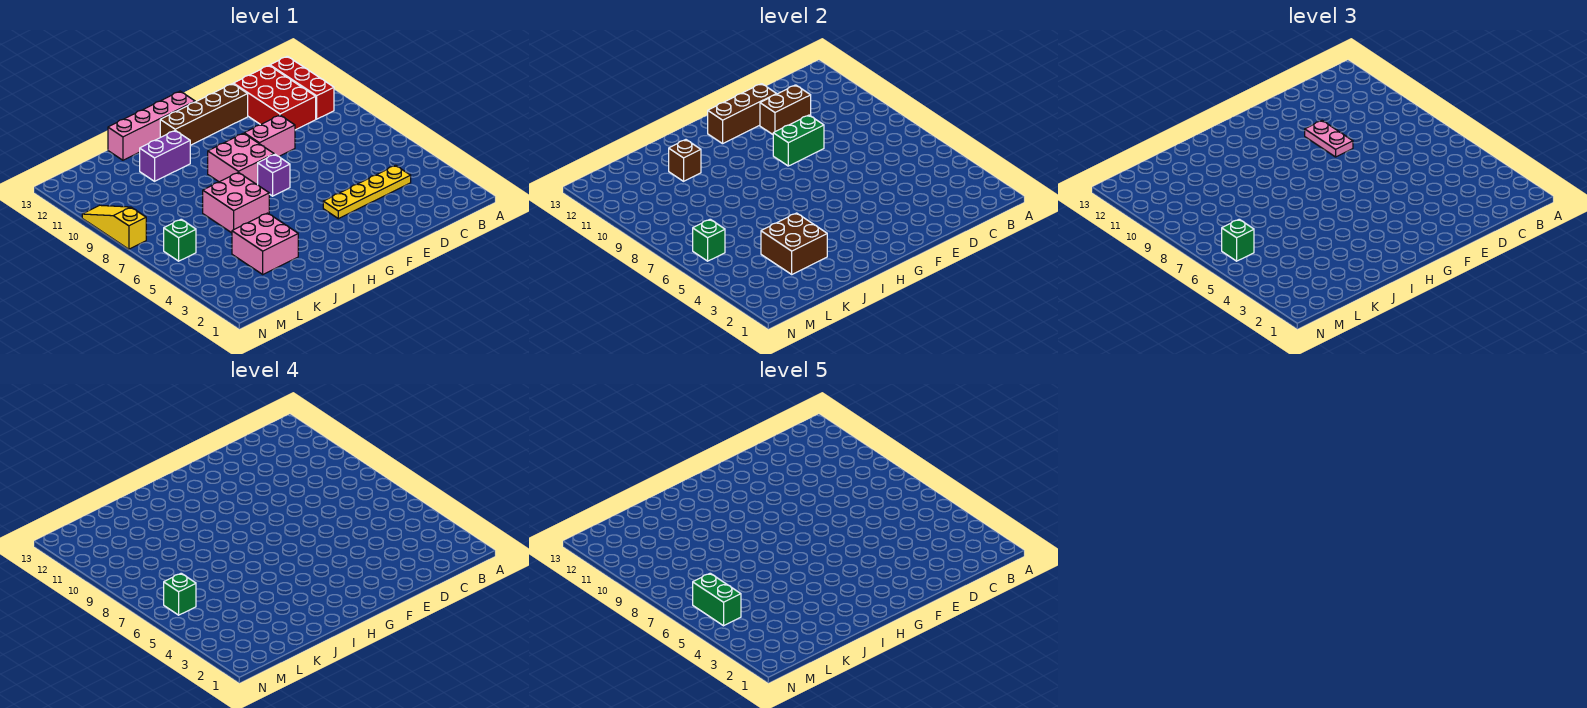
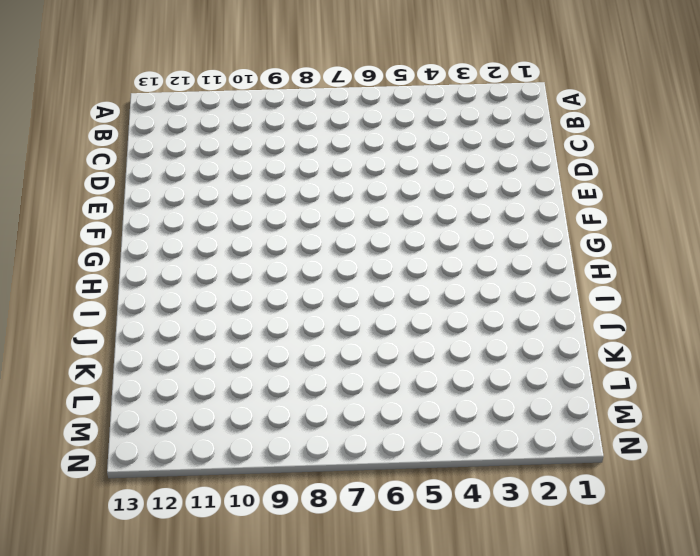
none -> red 1x3 brick [270,56,334,119]
none -> yellow 1x4 plate [323,165,411,219]
none -> red 2x3 brick [233,66,316,130]

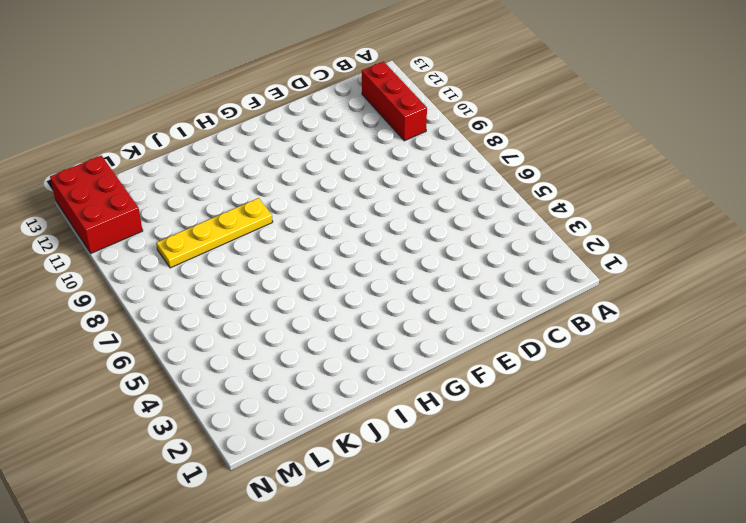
yellow 1x4 plate [156,198,273,268] -> yellow 1x4 plate moved to [323,165,411,219]
red 2x3 brick [50,155,143,253] -> red 2x3 brick moved to [233,66,316,130]
none -> pink 1x2 brick [244,115,295,156]
none -> brown 1x4 brick [160,84,248,145]
none -> purple 1x1 brick [258,154,290,196]

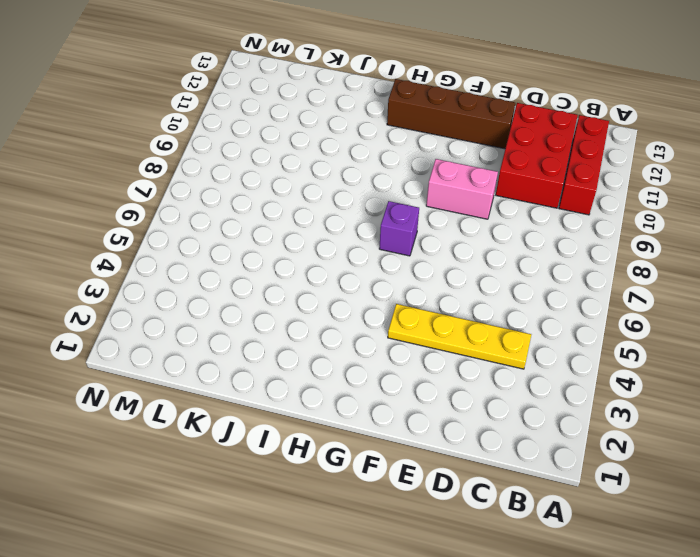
none -> pink 2x2 brick [208,133,274,185]
none -> pink 1x4 brick [108,91,195,160]
none -> pink 2x2 brick [203,172,269,233]

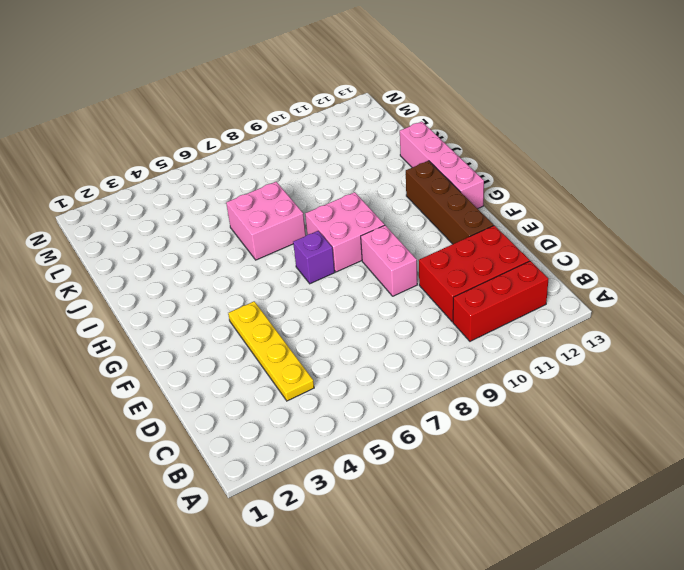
none -> purple 1x2 brick [140,131,190,181]
none -> pink 2x2 brick [232,213,298,274]
none -> green 1x1 brick [164,219,196,261]

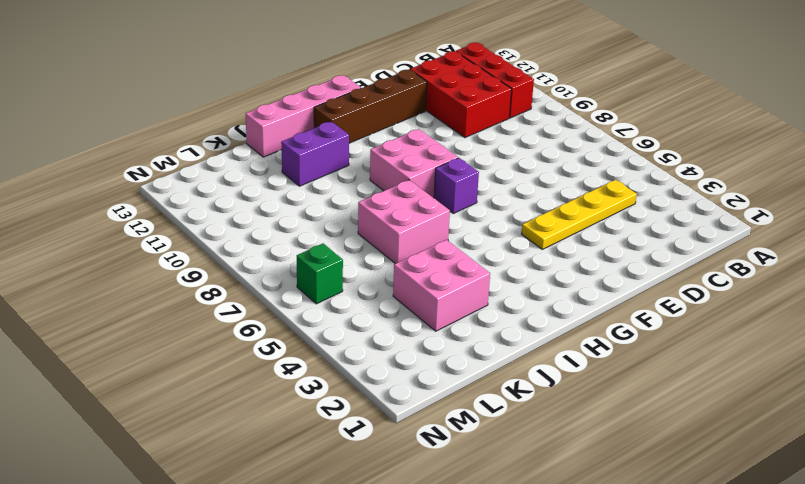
none -> pink 1x2 brick [244,115,295,156]
none -> yellow 1x3 slope [82,205,146,249]
none -> brown 1x2 brick [760,85,811,134]

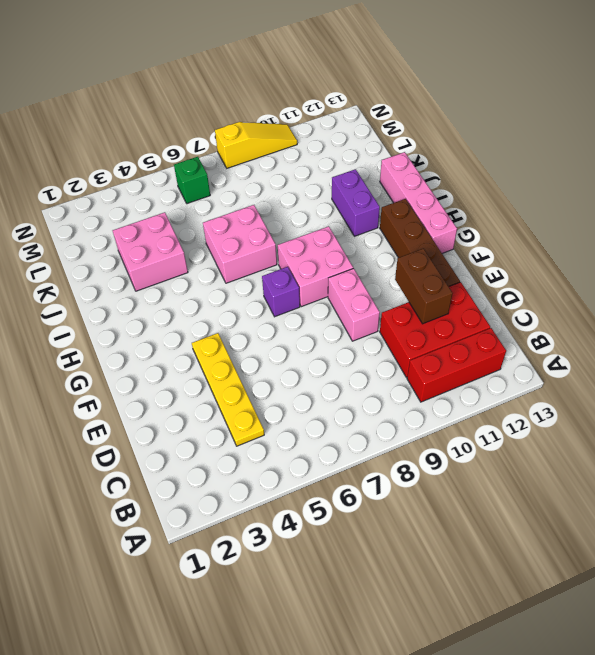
none -> green 1x2 brick [773,115,824,166]
none -> brown 1x3 brick [708,84,776,144]
none -> brown 2x2 brick [761,213,827,274]

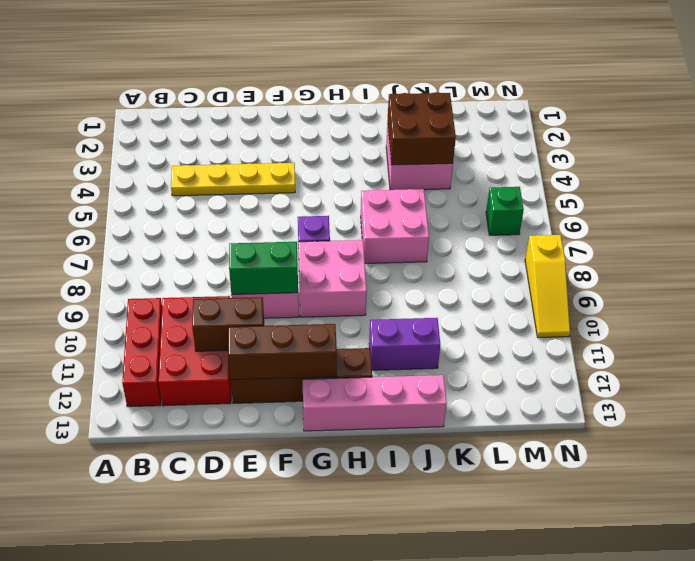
none -> brown 1x1 brick [669,140,701,181]
none -> green 1x1 brick [693,219,725,261]
none -> pink 1x2 plate [1305,121,1353,157]

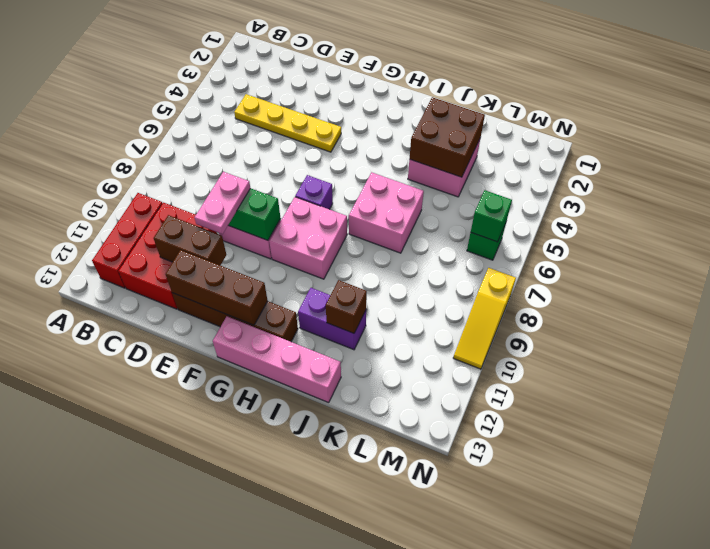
none -> green 1x1 brick [1222,219,1254,261]
none -> green 1x1 brick [164,573,196,615]
none -> green 1x2 brick [693,573,741,626]

